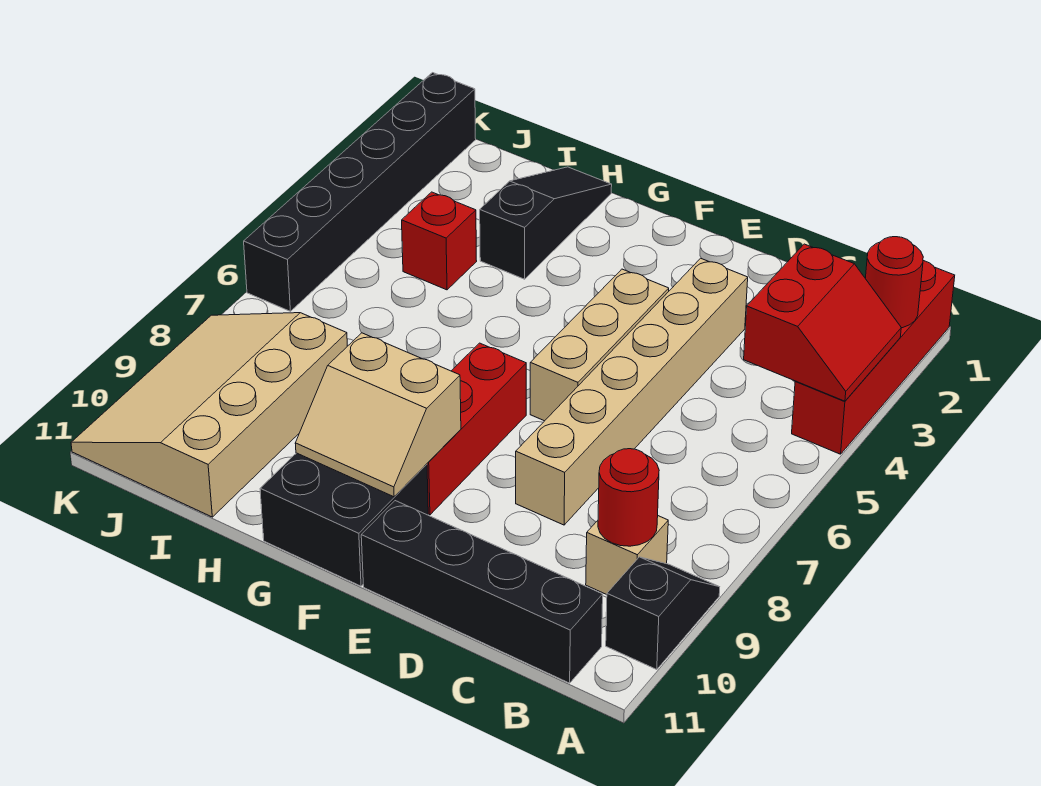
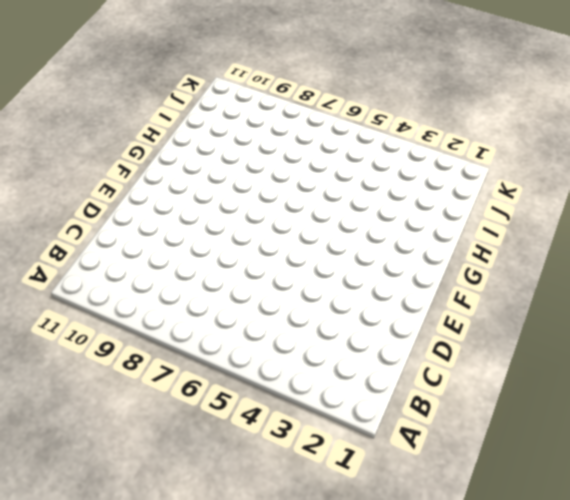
none -> red 1x4 brick [792,261,955,454]
none -> black 1x2 slope [606,557,720,670]
none -> tan 1x1 brick [586,516,668,595]

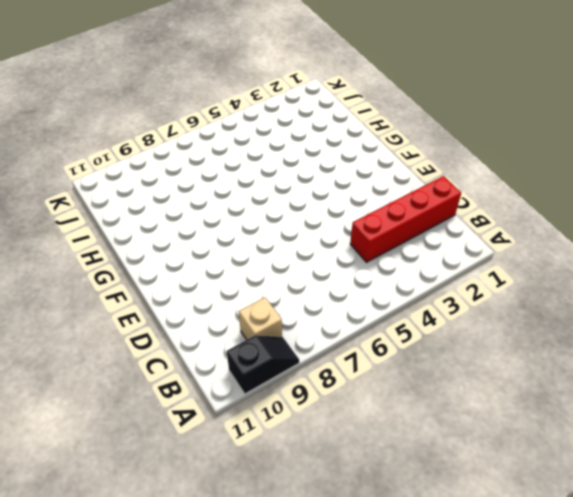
red 1x4 brick [350,176,461,262] -> red 1x4 brick moved to [792,261,955,454]
none -> black 1x4 brick [361,501,603,683]
none -> tan 1x6 brick [516,258,748,525]
none -> tan 1x3 brick [530,269,669,421]

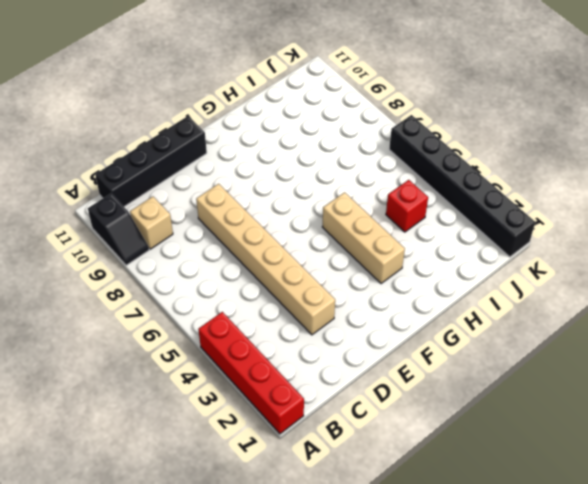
tan 1x3 brick [322,192,405,284] -> tan 1x3 brick moved to [530,269,669,421]
none -> red 1x3 brick [427,343,526,515]
none -> black 2x2 brick [260,453,428,586]
none -> black 1x3 slope [480,167,612,279]

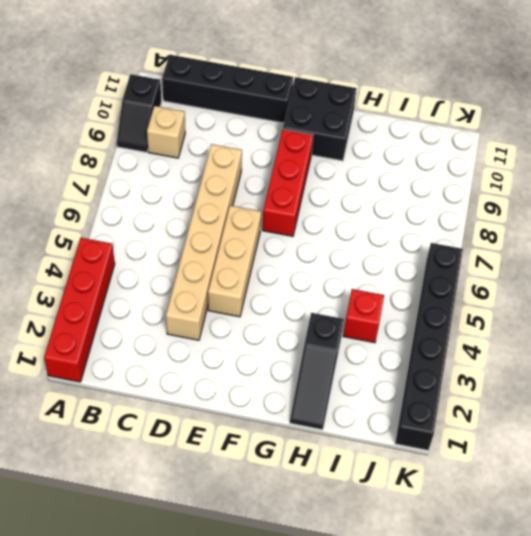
none -> tan 3x4 slope [71,313,347,517]
none -> red 1x1 round brick [865,237,923,328]
none -> red 2x2 slope [744,244,901,401]

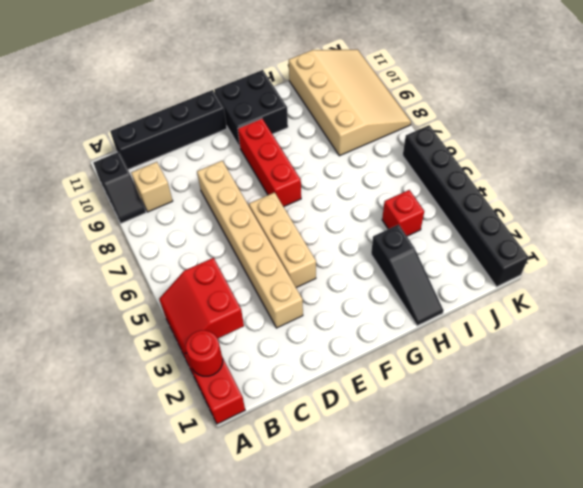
none -> red 1x1 round brick [598,449,659,546]
none -> tan 2x2 slope [295,333,461,497]

